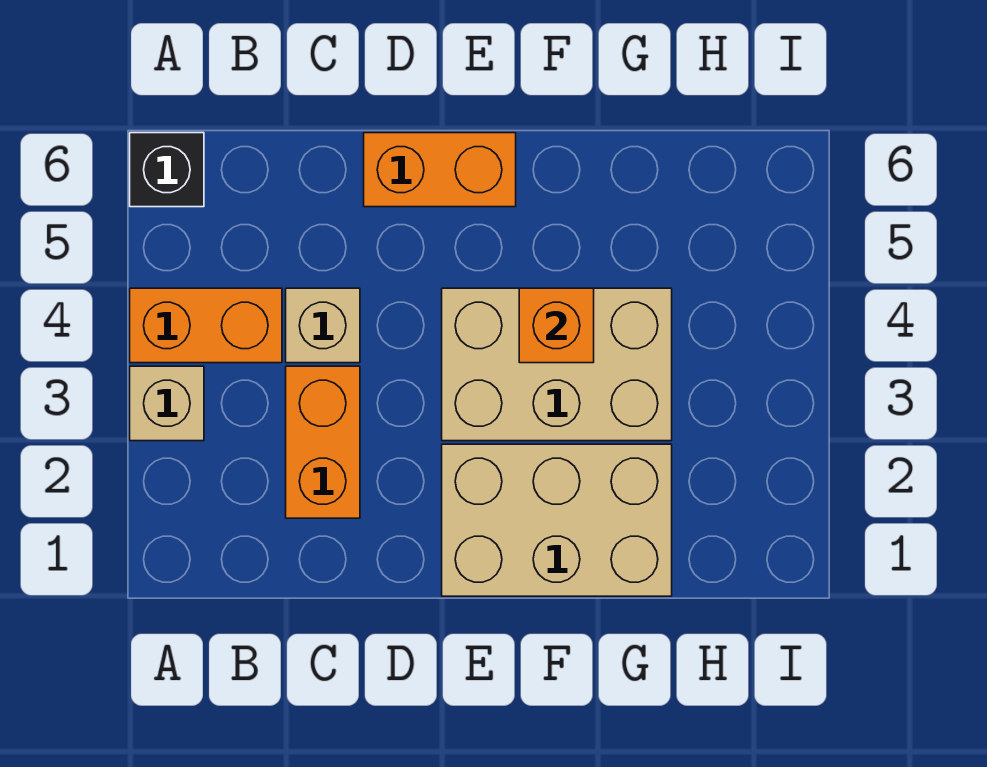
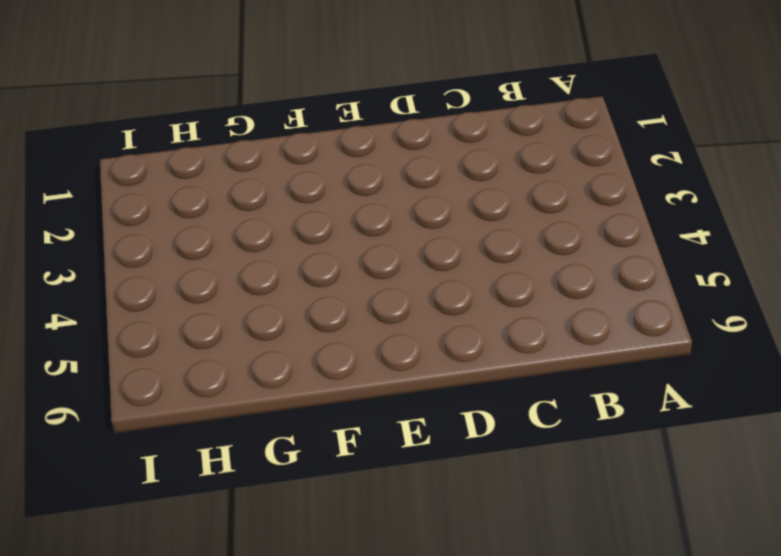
none -> tan 1x1 brick [130,366,204,441]
none -> orange 1x2 brick [130,288,282,363]

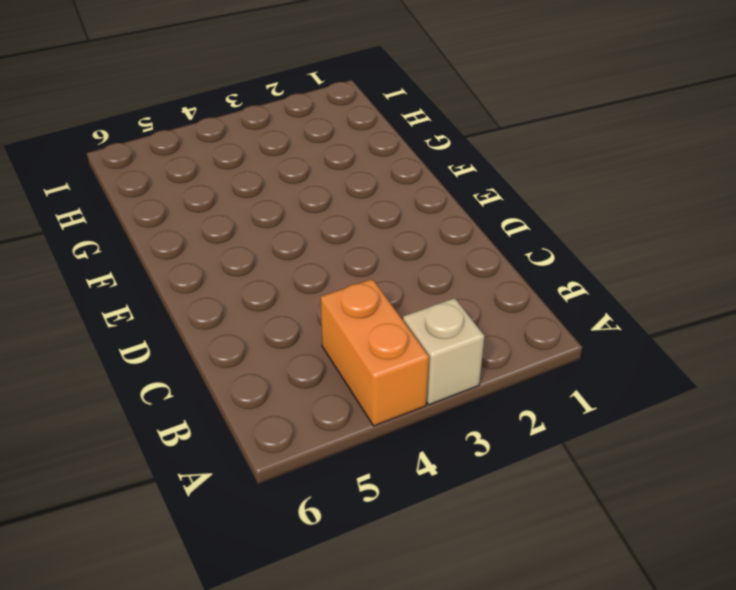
none -> black 1x1 brick [130,133,204,207]
none -> orange 1x2 brick [286,366,360,518]

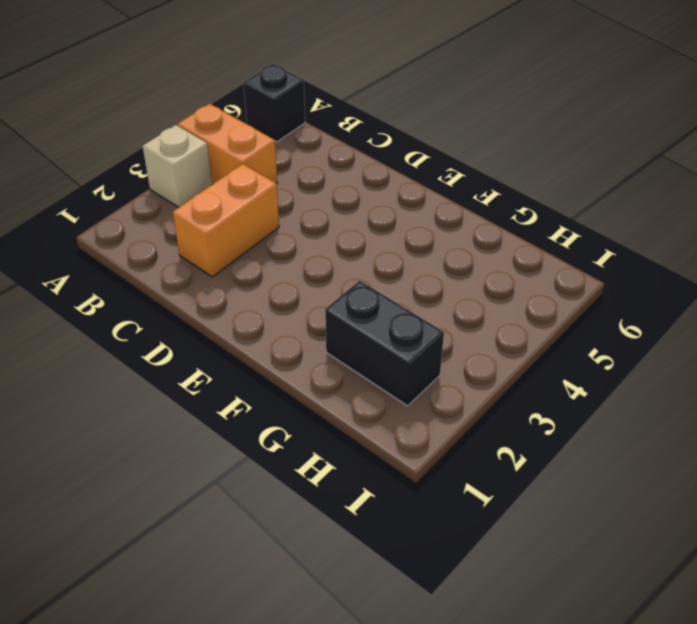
black 1x2 brick [325,281,444,406] -> tan 2x3 brick [442,444,672,596]
none -> tan 1x1 brick [286,288,360,363]
none -> orange 1x2 brick [364,133,516,207]

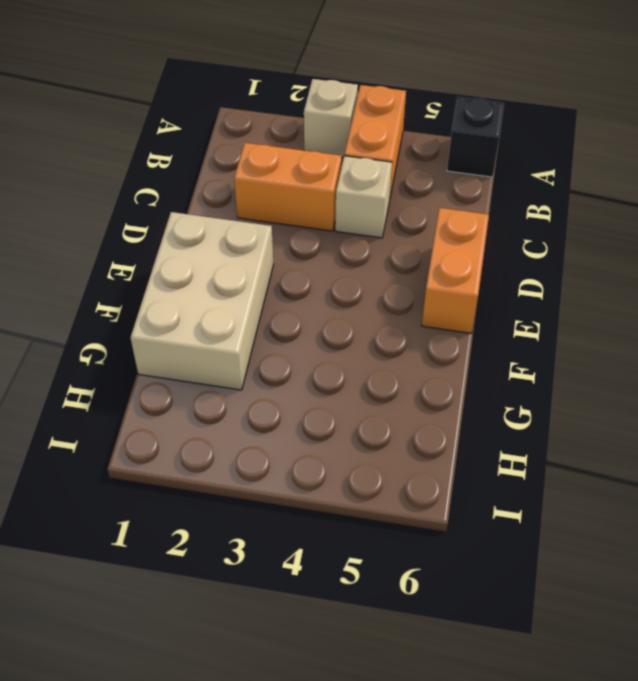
none -> tan 2x3 brick [442,288,672,441]
none -> orange 1x1 brick [519,288,594,363]

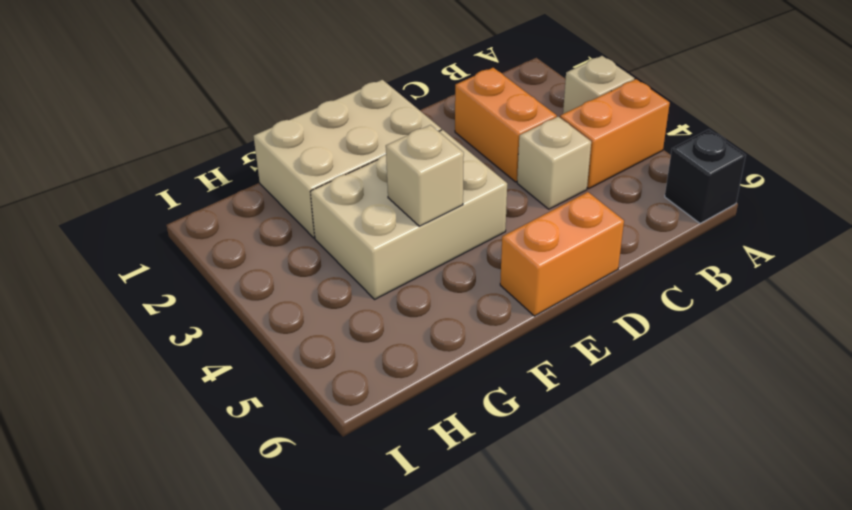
tan 1x1 brick [386,125,464,226] -> orange 1x1 brick [519,288,594,363]

